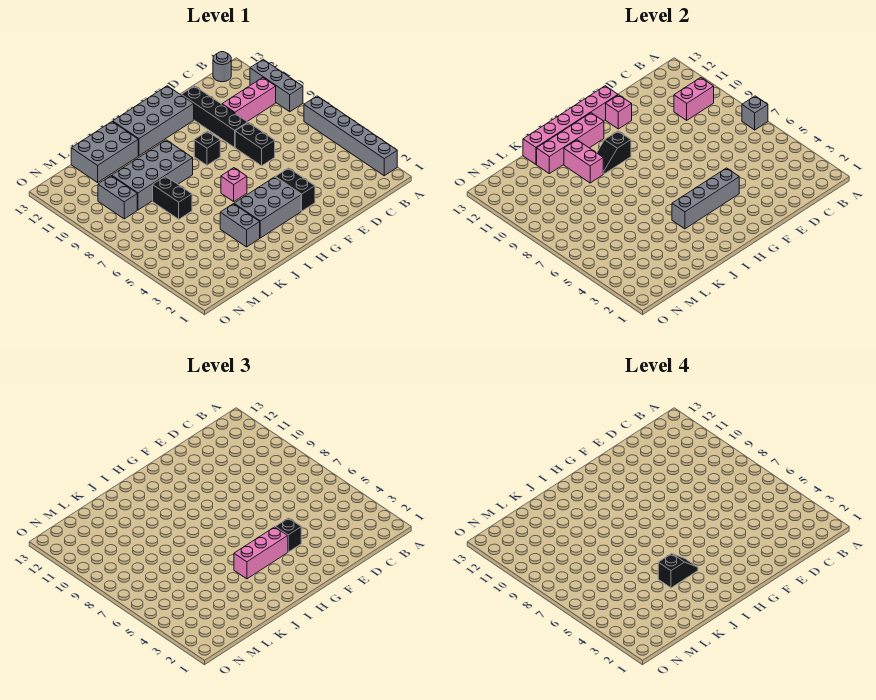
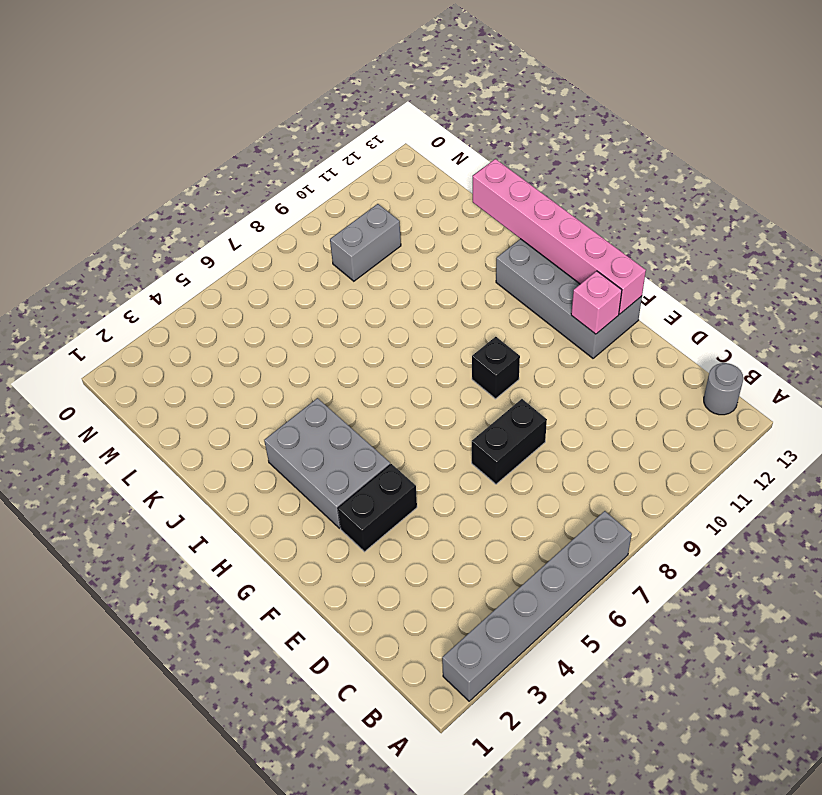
none -> grey 1x3 brick [250,59,303,112]
none -> pink 1x3 brick [222,78,276,122]
none -> black 1x4 brick [182,86,248,147]

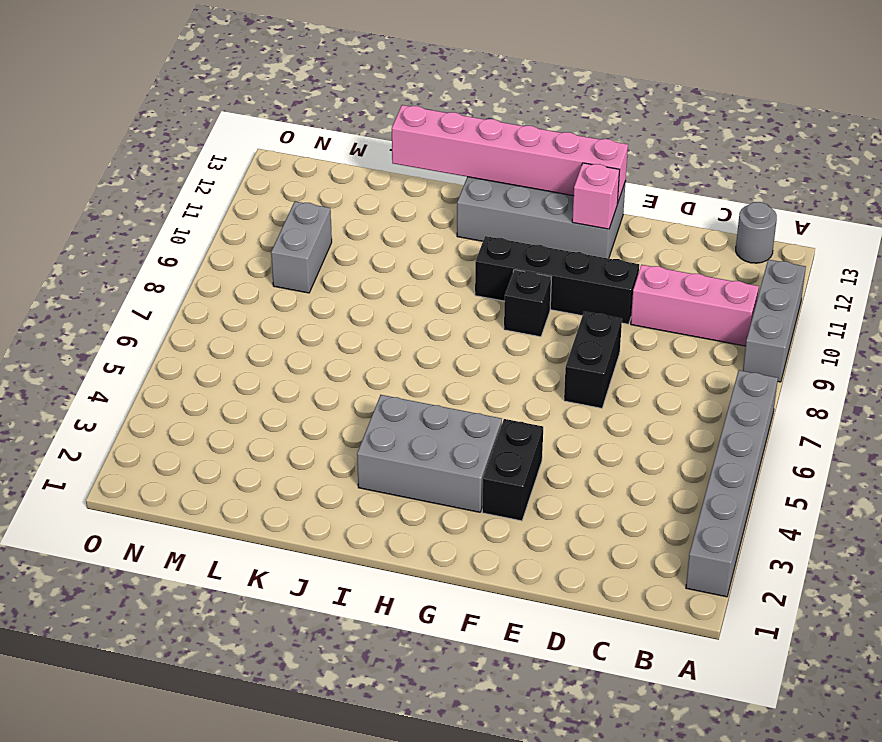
black 1x4 brick [475,236,639,324] -> black 1x4 brick turned to [182,86,248,147]
none -> pink 1x1 brick [221,168,247,202]
none -> grey 2x4 brick [112,140,193,210]
none -> grey 1x2 brick [220,204,260,247]

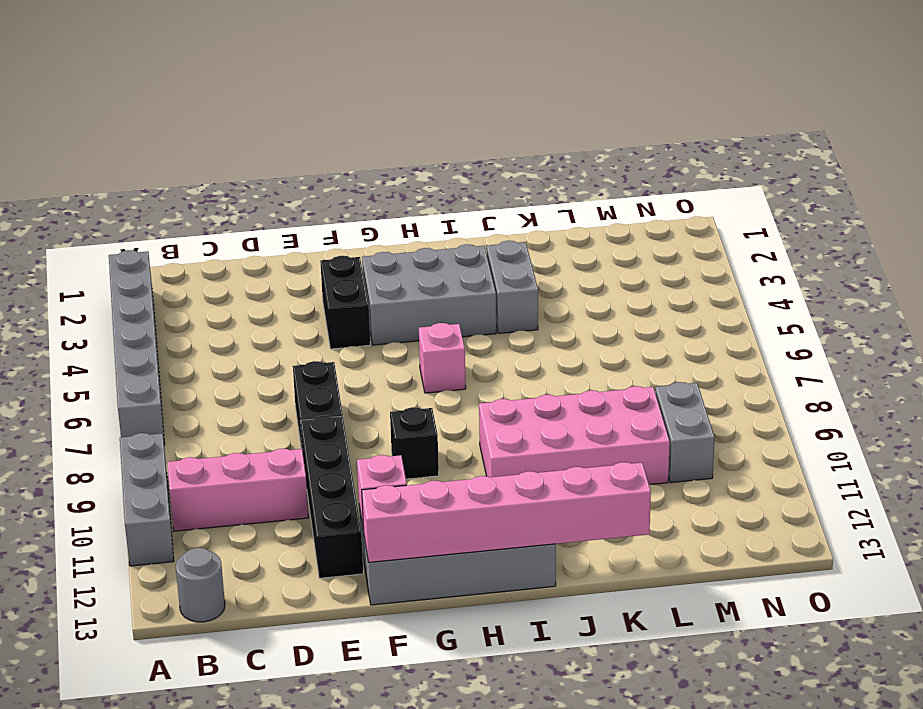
pink 2x4 brick [479,386,670,485] -> grey 2x4 brick [112,140,193,210]
none -> grey 2x3 brick [71,122,138,182]
none -> black 1x2 brick [153,176,192,219]
none -> grey 1x1 brick [742,96,768,130]

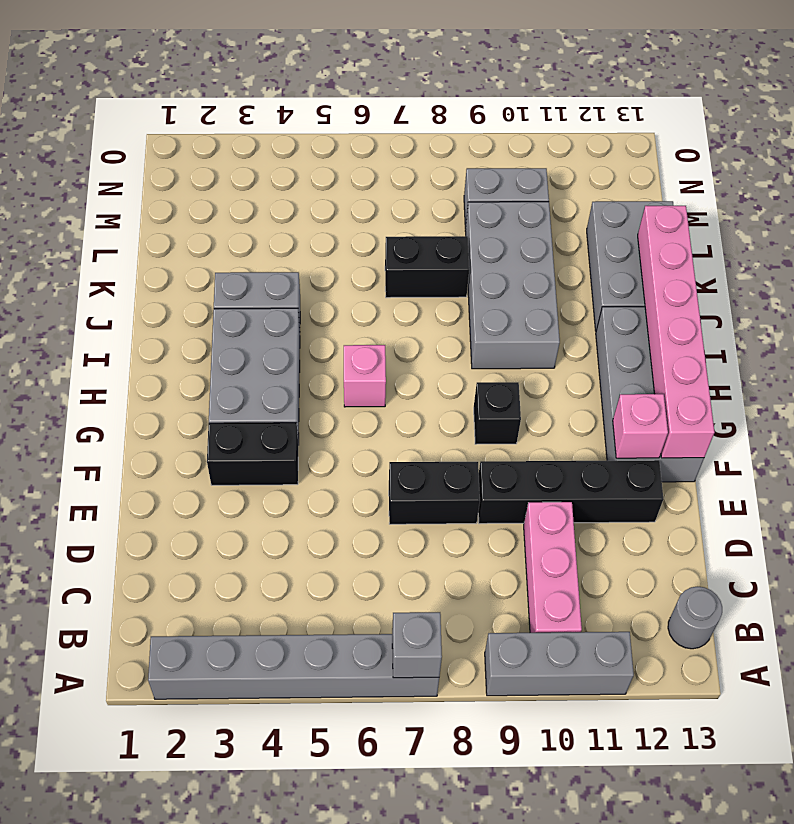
none -> pink 1x2 brick [674,78,714,120]
none -> grey 1x4 brick [672,168,739,229]
none -> black 1x2 slope [597,131,631,174]

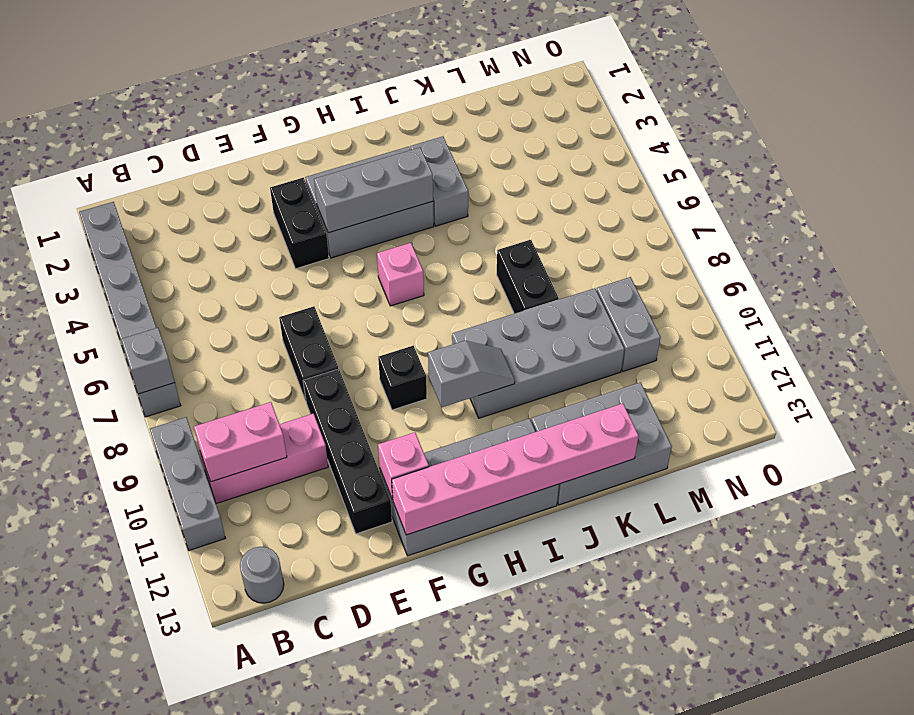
grey 1x3 brick [314,148,433,233] -> grey 1x4 brick [672,168,739,229]
grey 1x2 slope [428,341,515,407] -> black 1x2 slope [597,131,631,174]
none -> pink 1x4 brick [537,113,604,174]
none -> pink 1x2 brick [564,140,603,183]
none -> black 1x1 brick [276,518,301,552]

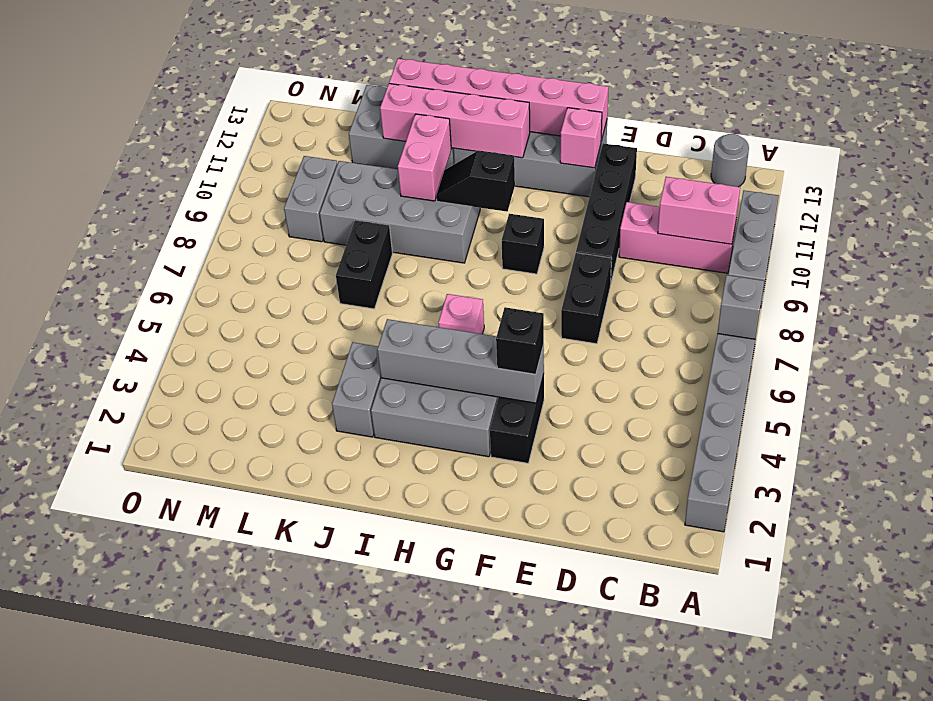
none -> pink 1x3 brick [234,527,288,579]
none -> black 1x2 slope [658,554,698,588]

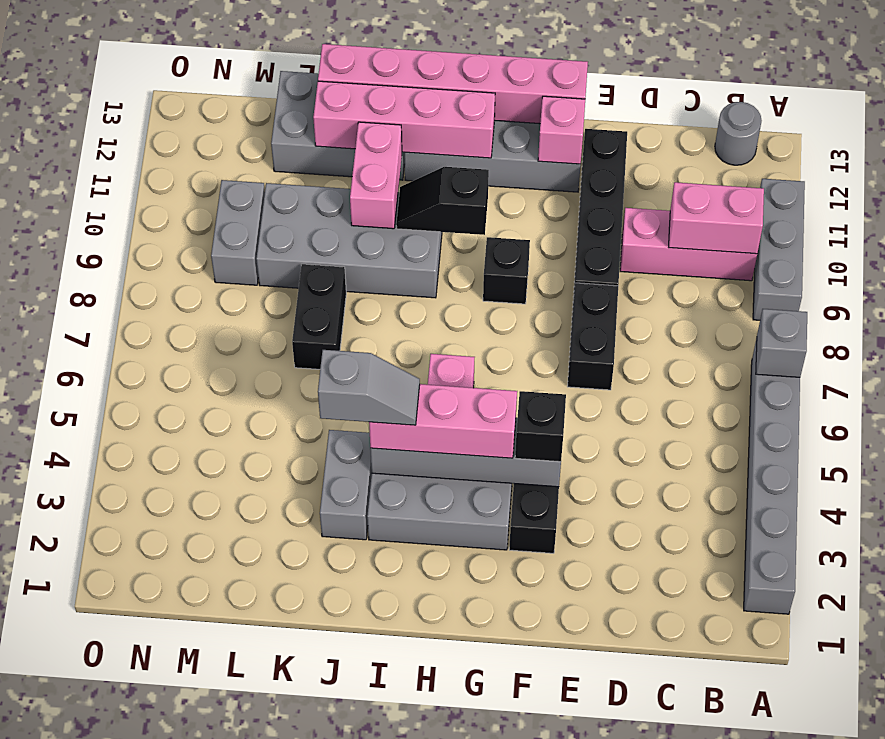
grey 1x2 slope [318,350,420,425] -> black 1x2 slope [658,554,698,588]

